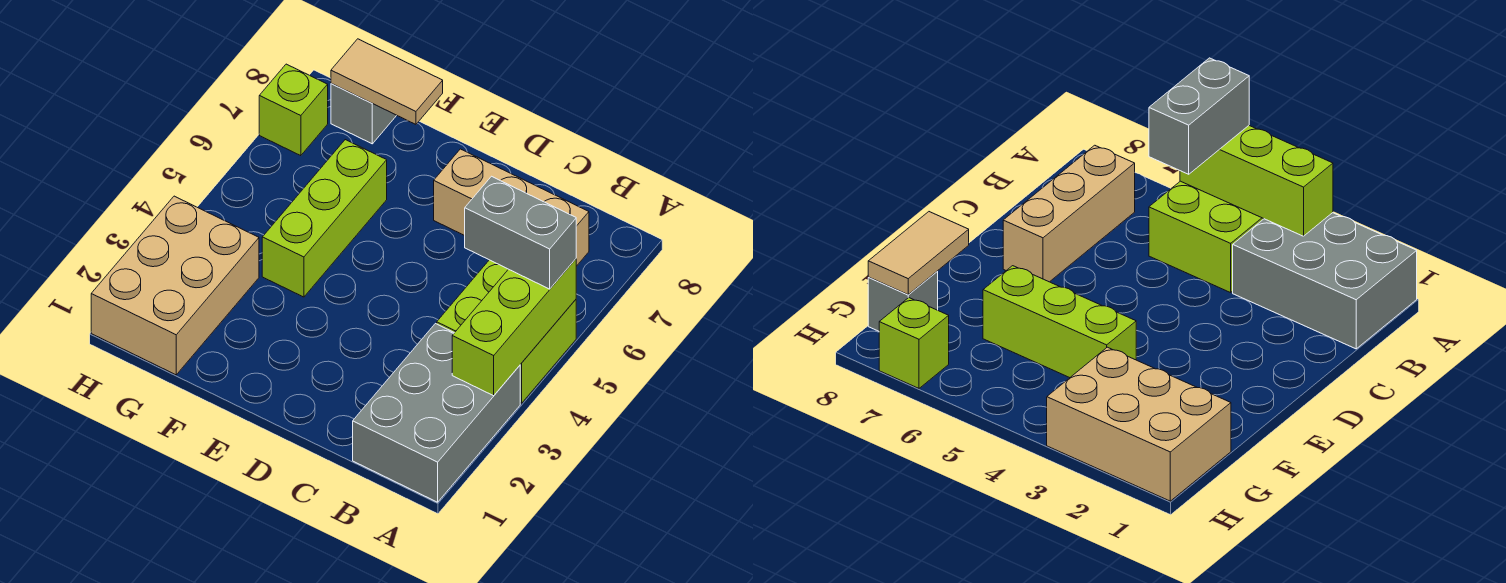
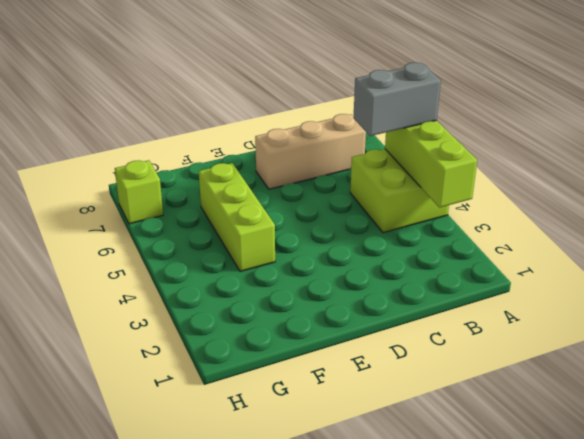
none -> grey 2x3 brick [353,324,520,502]
none -> tan 2x3 brick [91,196,259,375]

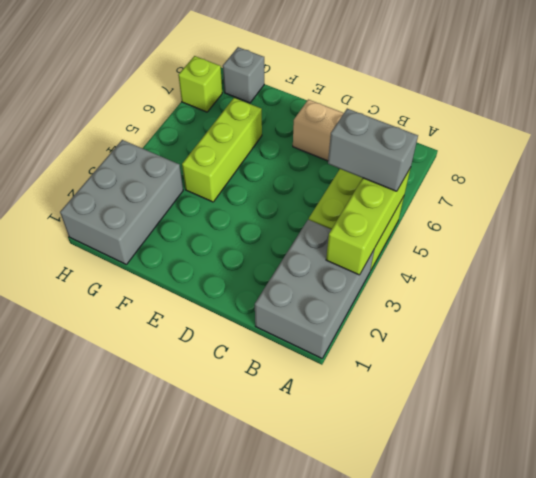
grey 2x3 brick [60,140,183,264] -> tan 2x3 brick [91,196,259,375]
none -> tan 1x2 tile [331,39,443,124]

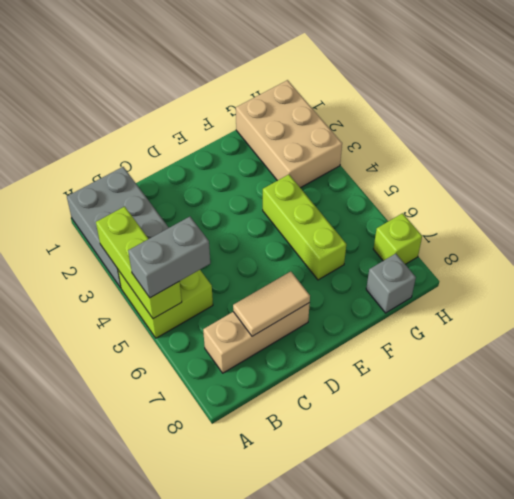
tan 1x2 tile [233,271,310,336] -> tan 1x2 tile moved to [331,39,443,124]

